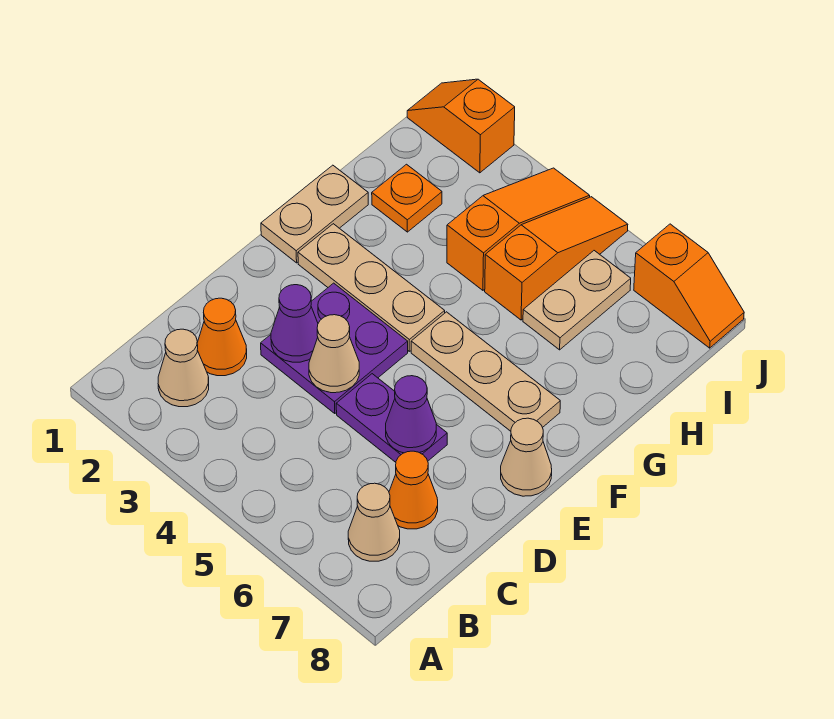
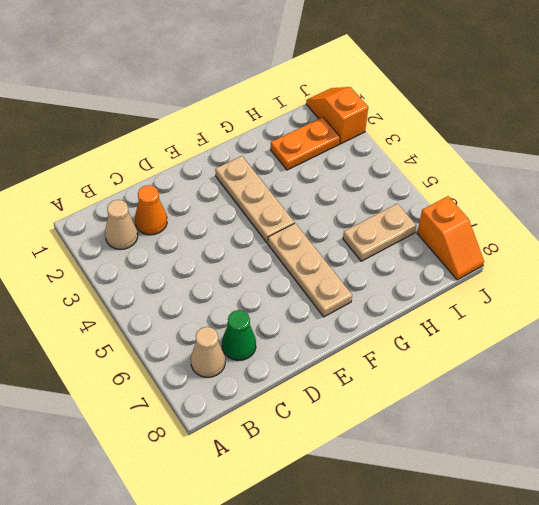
green 1x1 cone [222,310,256,361] -> orange 1x1 cone [389,451,438,529]
orange 1x2 plate [271,117,340,170] -> orange 1x1 plate [372,164,442,232]
none -> purple 2x2 plate [261,283,408,413]
none -> purple 1x2 plate [336,374,447,462]
none -> tan 1x1 cone [501,418,552,496]

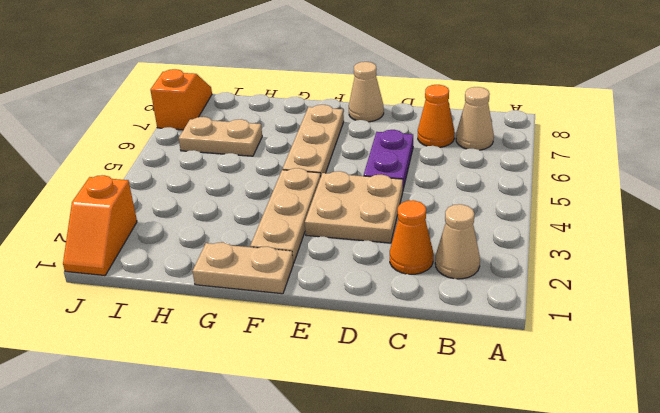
tan 2x2 plate [305,171,403,243] -> purple 2x2 plate [261,283,408,413]
none -> orange 1x1 plate [372,164,442,232]
none -> orange 1x3 slope [447,168,590,290]
none -> orange 1x3 slope [485,197,628,320]

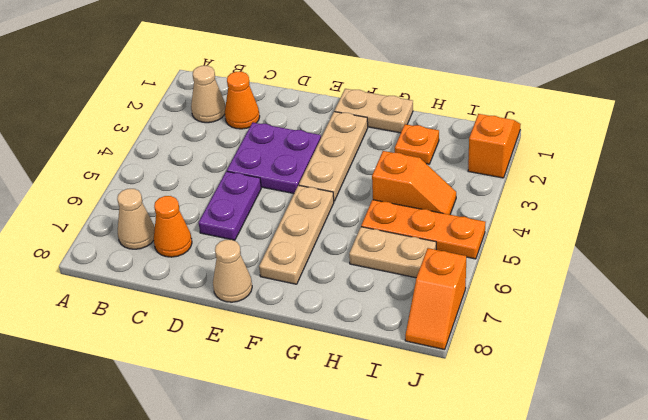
orange 1x2 slope [372,151,456,215] -> orange 1x3 slope [447,168,590,290]
orange 1x3 plate [361,200,485,259] -> orange 1x3 slope [485,197,628,320]
none -> purple 1x1 cone [271,285,318,362]
none -> tan 1x1 cone [309,315,359,393]
none -> purple 1x1 cone [386,376,436,453]

